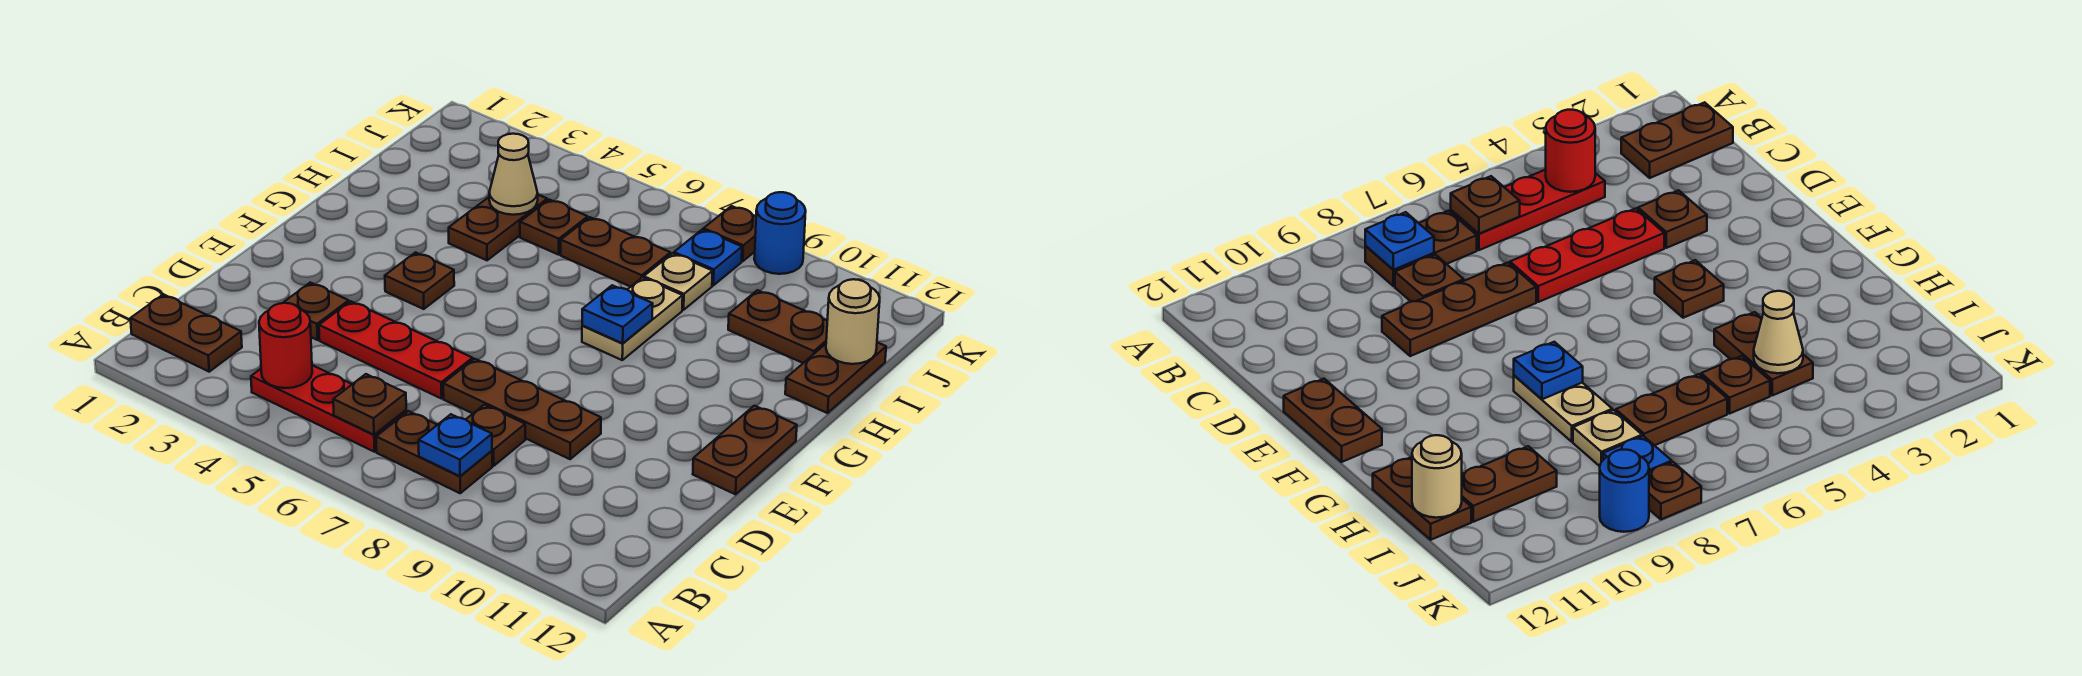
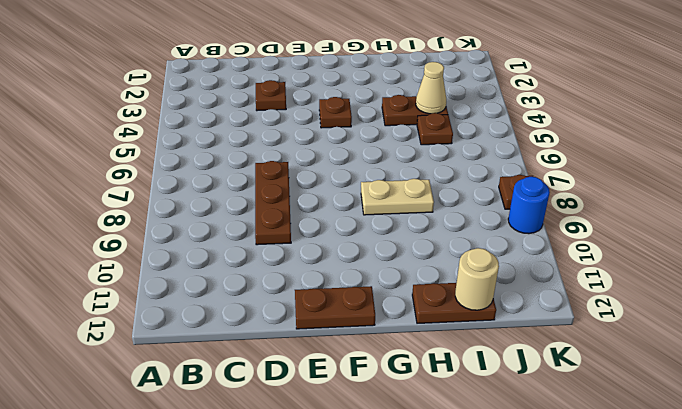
none -> brown 1x2 plate [130,294,242,372]
none -> red 1x3 plate [251,365,406,452]
none -> brown 1x2 plate [376,411,492,493]

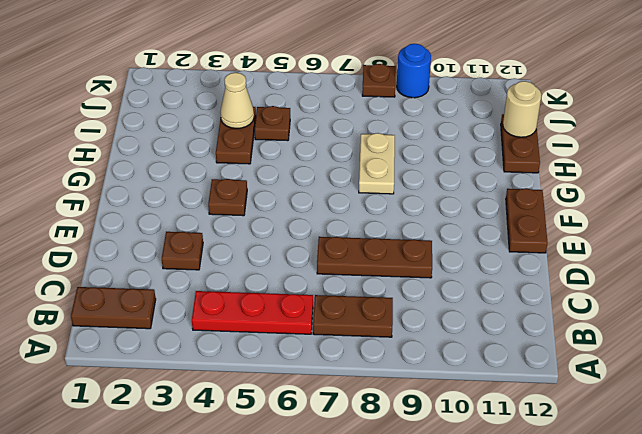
none -> brown 1x1 plate [466,405,525,466]
none -> red 1x3 plate [319,301,473,399]
none -> brown 1x2 plate [561,217,670,287]

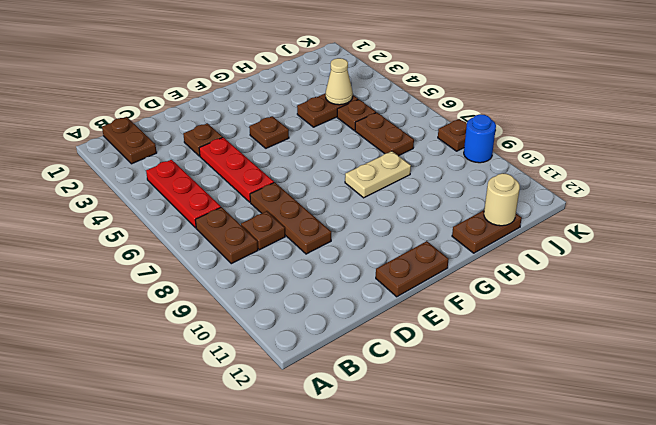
none -> tan 1x1 plate [644,253,713,310]
none -> brown 1x2 plate [728,290,827,363]
none -> blue 1x1 plate [674,229,742,285]

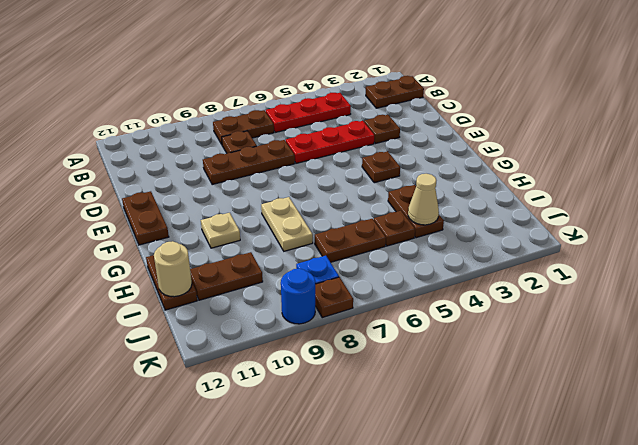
tan 1x1 plate [201,213,240,248] -> tan 1x1 plate moved to [644,253,713,310]
none -> red 1x1 round brick [259,303,312,388]
none -> brown 1x1 plate [333,374,406,435]
none -> blue 1x1 plate [419,414,492,476]

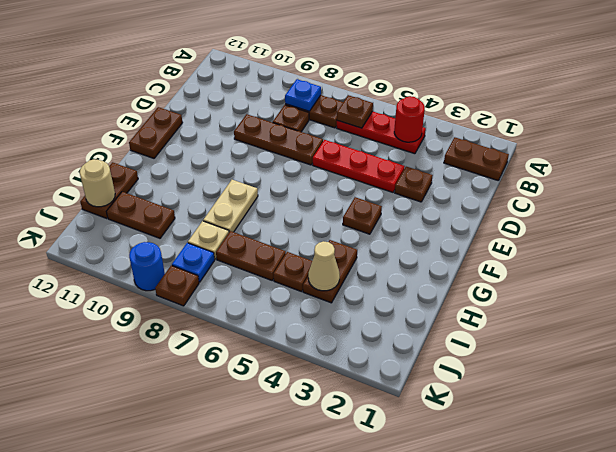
none -> blue 1x1 plate [582,285,653,343]

